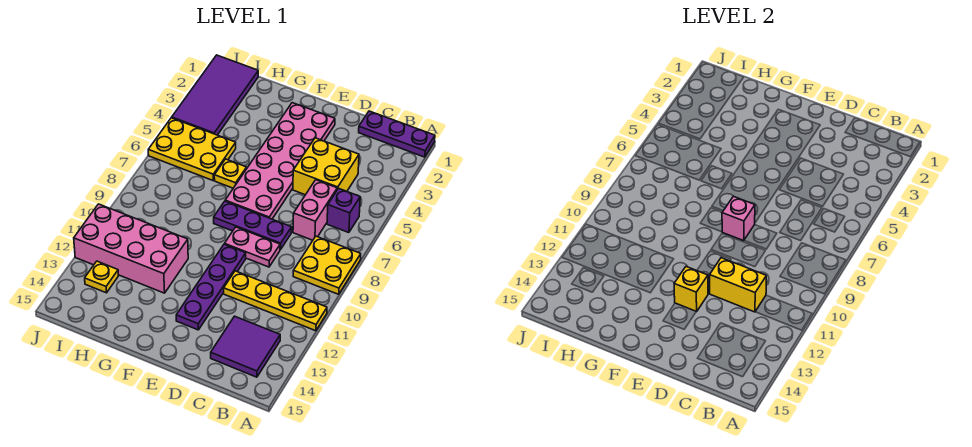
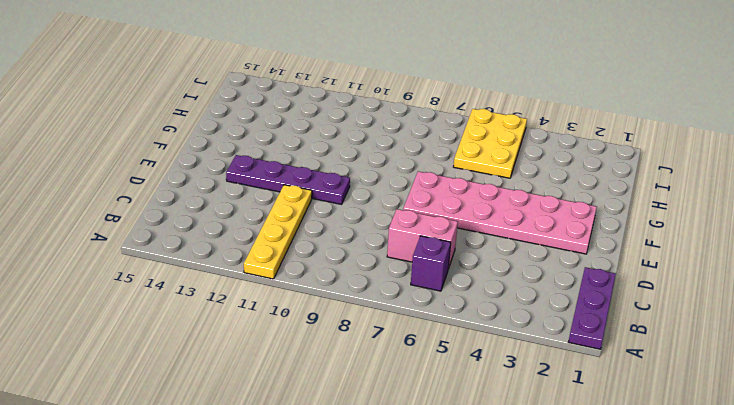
none -> yellow 2x2 plate [293,236,361,294]
none -> purple 2x2 tile [211,316,280,377]
none -> yellow 2x2 brick [293,138,359,195]

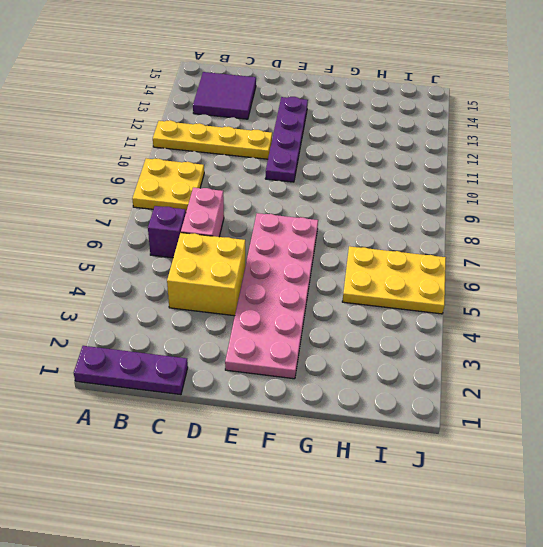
none -> purple 1x3 plate [214,201,292,250]
none -> pink 1x2 plate [225,227,280,267]
none -> yellow 1x1 plate [214,159,247,188]

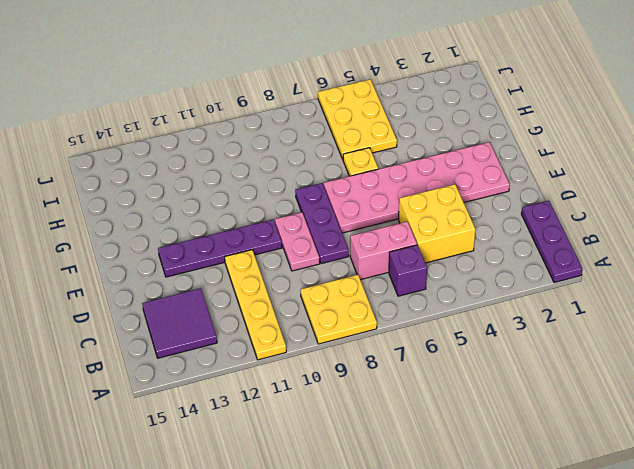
none -> pink 2x4 brick [74,204,188,293]
none -> purple 2x4 tile [172,55,258,135]
none -> yellow 1x1 plate [85,261,118,293]

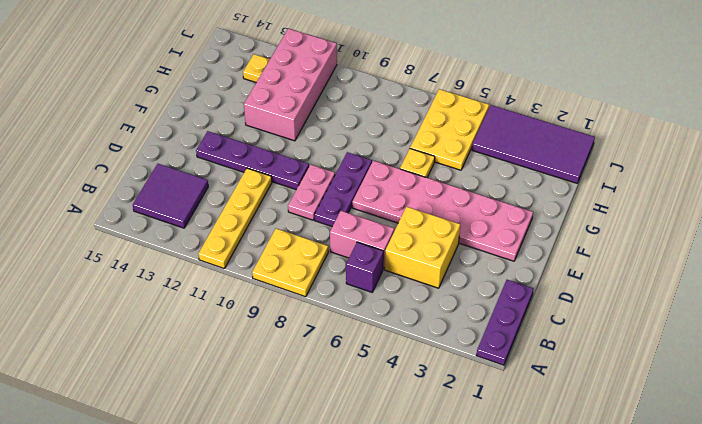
none -> yellow 1x2 brick [710,258,766,312]
none -> pink 1x1 brick [722,196,755,241]
none -> yellow 1x1 brick [674,267,708,312]

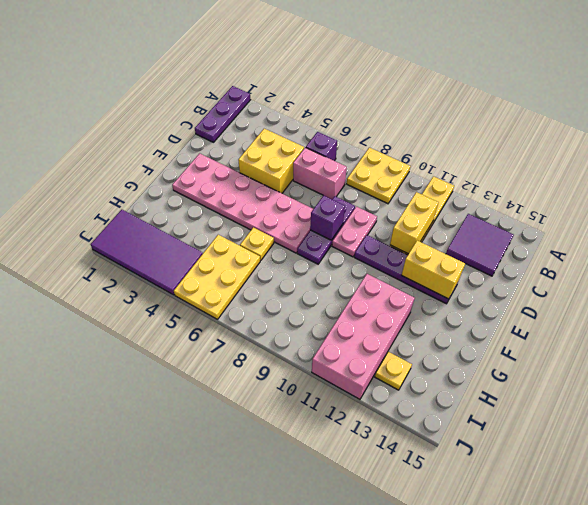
purple 1x1 brick [310,195,345,240] -> pink 1x1 brick [722,196,755,241]
yellow 1x2 brick [402,240,465,299] -> yellow 1x1 brick [674,267,708,312]

